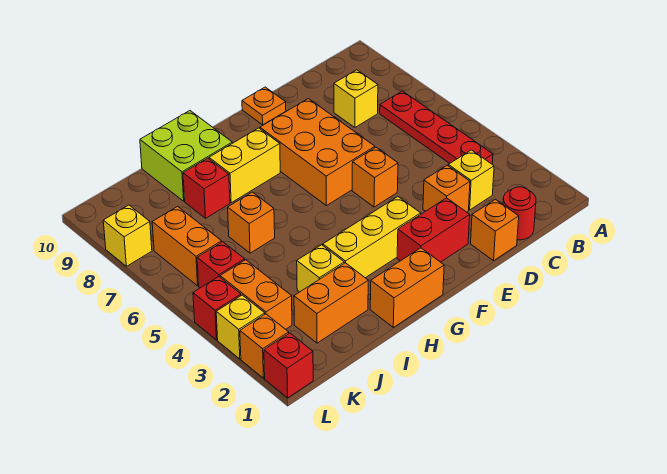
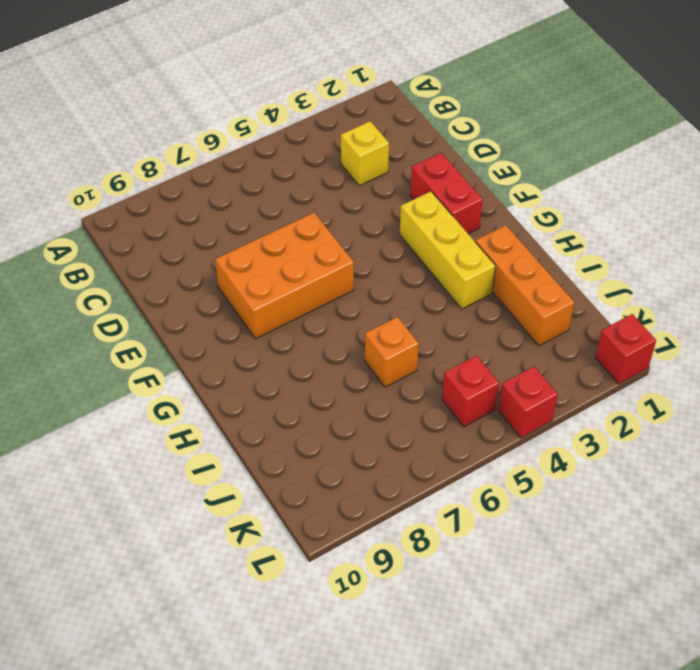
orange 1x3 brick [476,225,574,346] -> orange 1x2 brick [294,263,368,343]
none -> red 1x4 plate [380,91,493,164]
none -> red 1x1 round brick [503,187,536,240]
none -> yellow 1x1 brick [334,70,378,128]

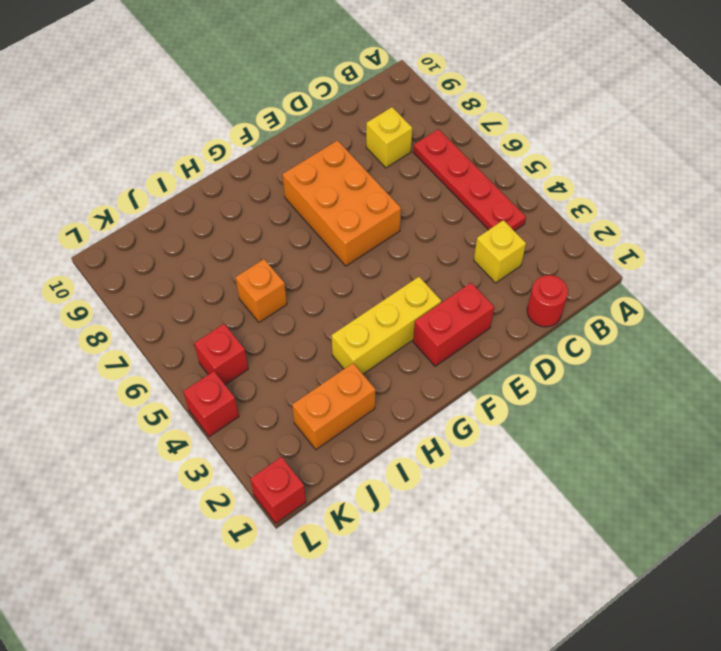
none -> orange 1x1 brick [471,199,519,261]
none -> orange 1x1 brick [423,165,470,212]
none -> orange 1x1 brick [352,147,398,207]

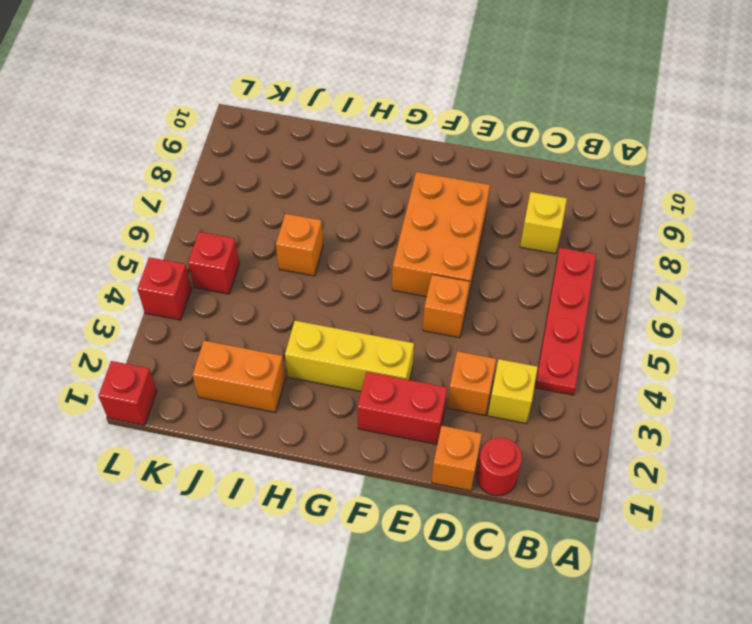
none -> orange 1x1 plate [242,87,286,125]
none -> orange 1x2 brick [370,248,444,327]
none -> yellow 1x2 brick [209,128,280,203]

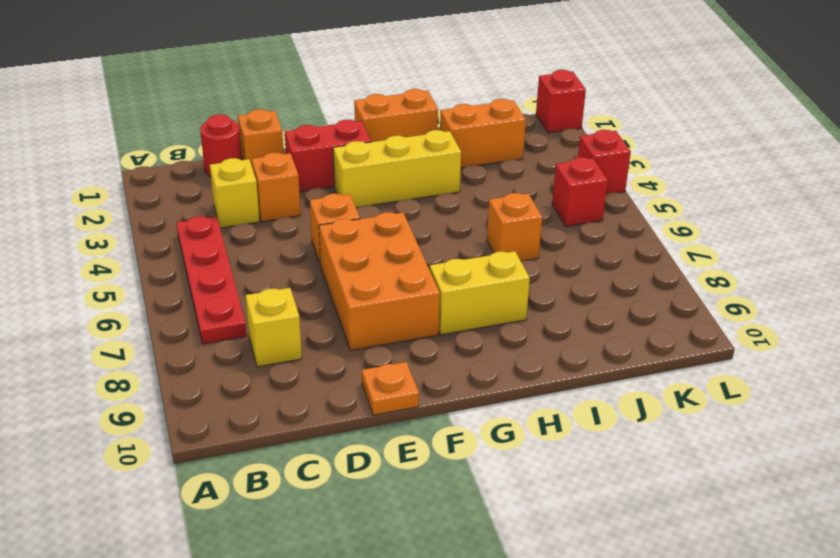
none -> lime 2x2 brick [140,111,232,201]
none -> yellow 1x1 brick [297,245,344,292]
none -> red 1x1 brick [183,158,230,218]

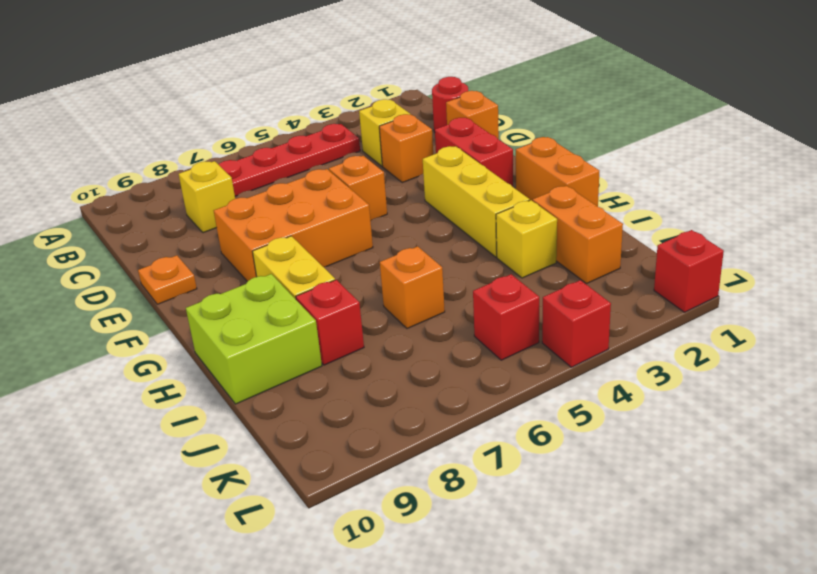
none -> orange 1x2 brick [220,260,292,329]
none -> orange 1x2 brick [152,206,222,286]
none -> orange 1x1 brick [240,314,289,378]

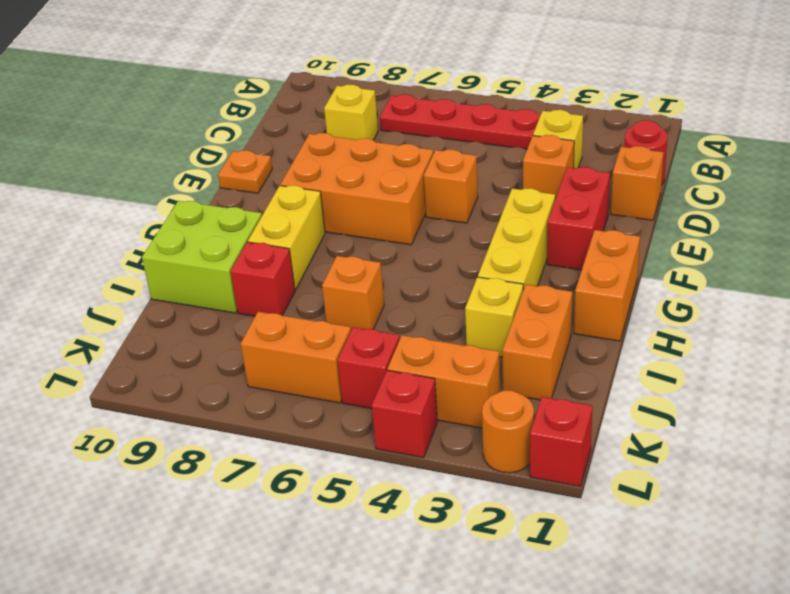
orange 1x1 round brick [482,391,534,473] -> orange 1x1 brick [240,314,289,378]
none -> yellow 1x1 brick [216,295,265,359]
none -> yellow 1x1 brick [103,205,152,266]

